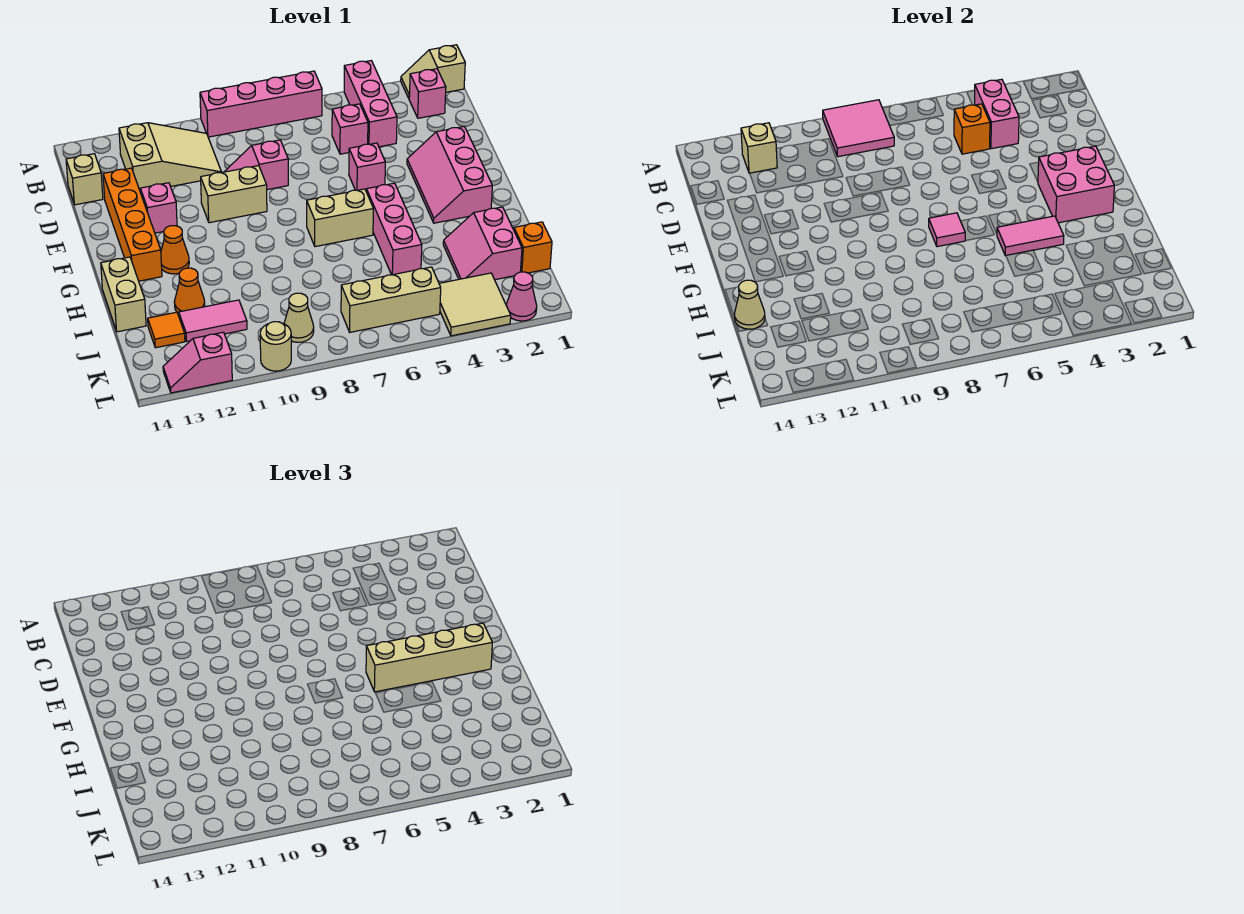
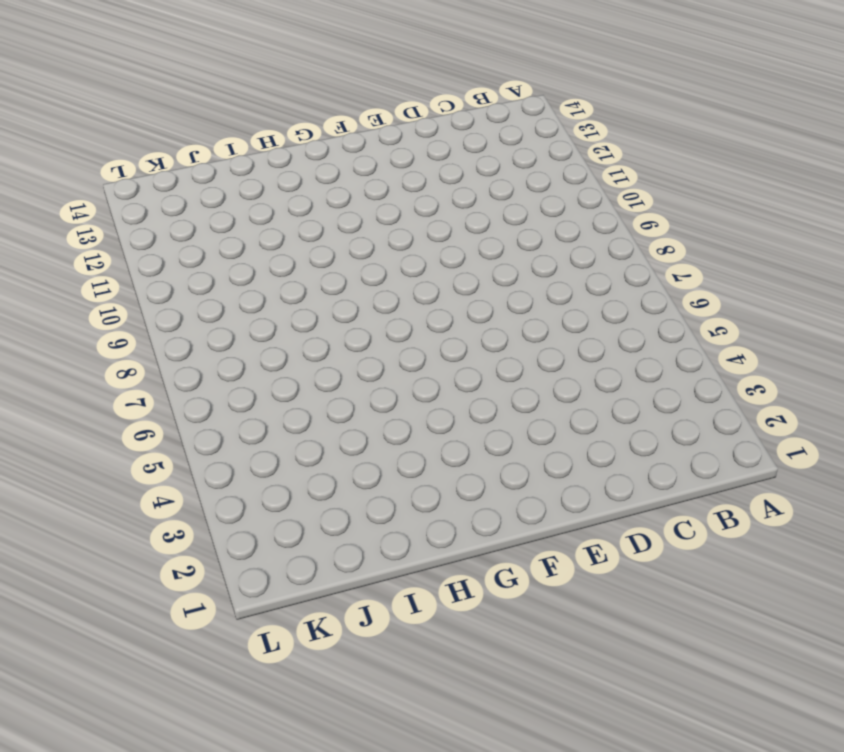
none -> tan 1x2 slope [401,45,465,98]
none -> pink 1x3 brick [344,61,397,147]
none -> pink 1x4 brick [200,71,322,137]
none -> pink 1x1 brick [409,69,446,118]

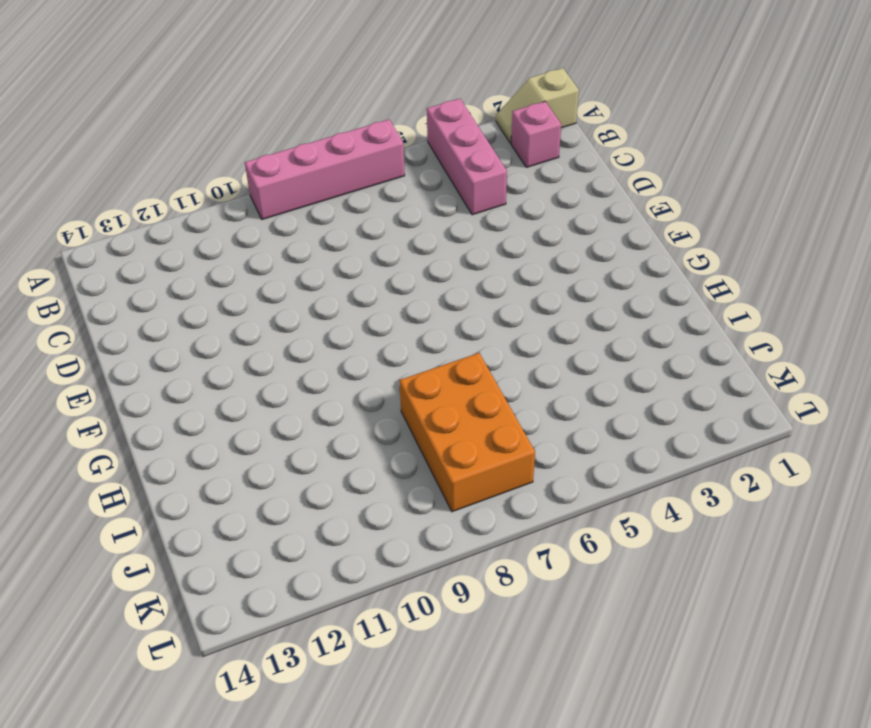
orange 2x3 brick [399,353,535,512] -> tan 1x3 brick [341,267,441,332]
none -> tan 2x3 slope [119,123,222,192]
none -> pink 1x1 brick [332,104,368,154]
none -> tan 1x1 brick [66,154,103,205]
none -> pink 1x2 slope [224,140,288,190]

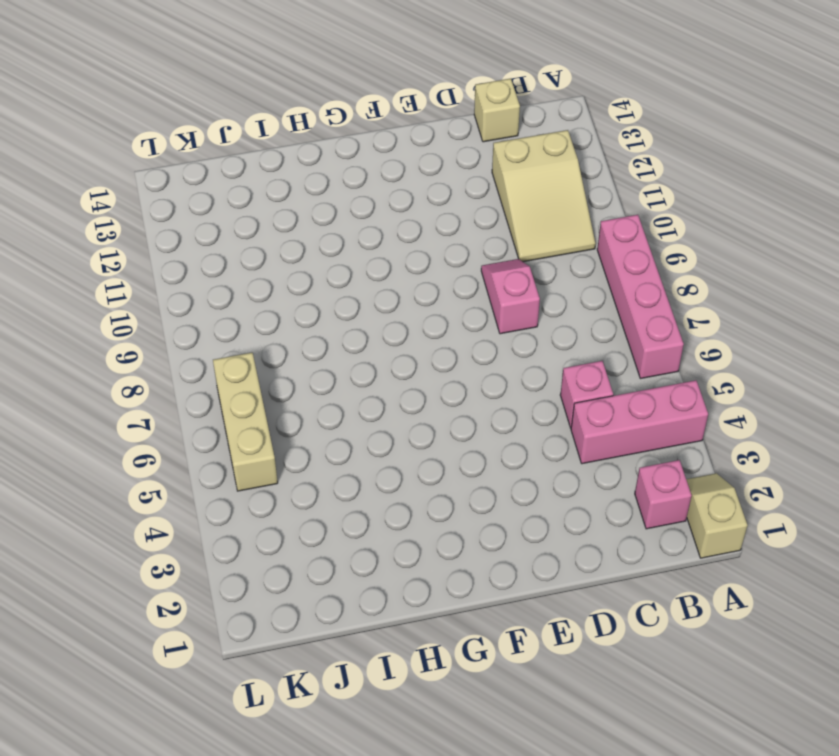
none -> orange 1x4 brick [103,168,162,281]
none -> pink 2x3 slope [407,126,492,223]
none -> pink 1x1 brick [349,143,385,190]
none -> tan 1x2 brick [201,166,267,223]

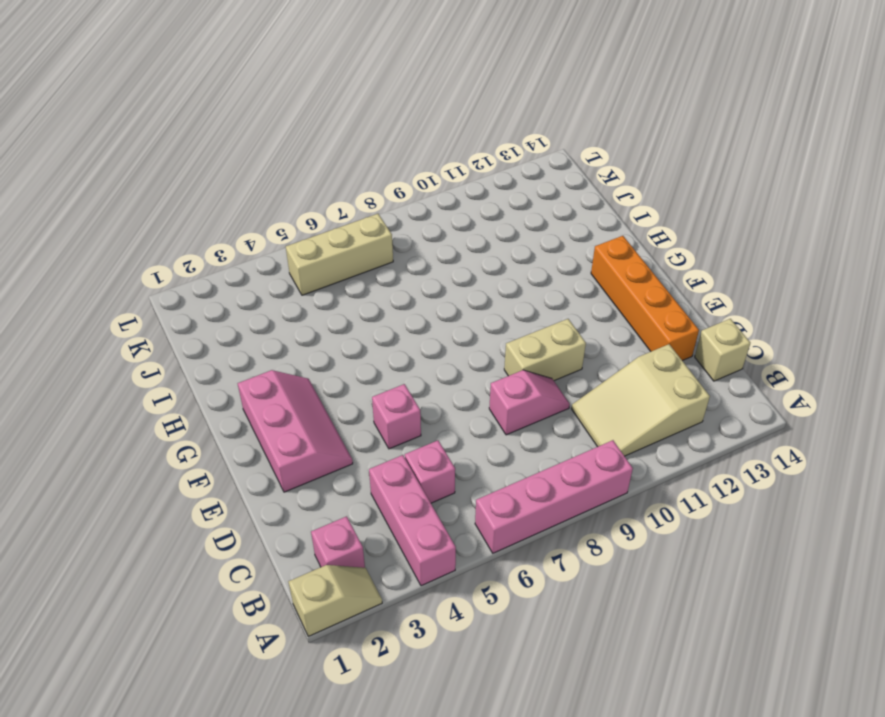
none -> pink 1x1 brick [140,183,177,233]
none -> pink 1x3 brick [366,183,422,275]
none -> tan 1x2 brick [307,189,373,247]
none -> orange 1x1 cone [161,226,189,274]

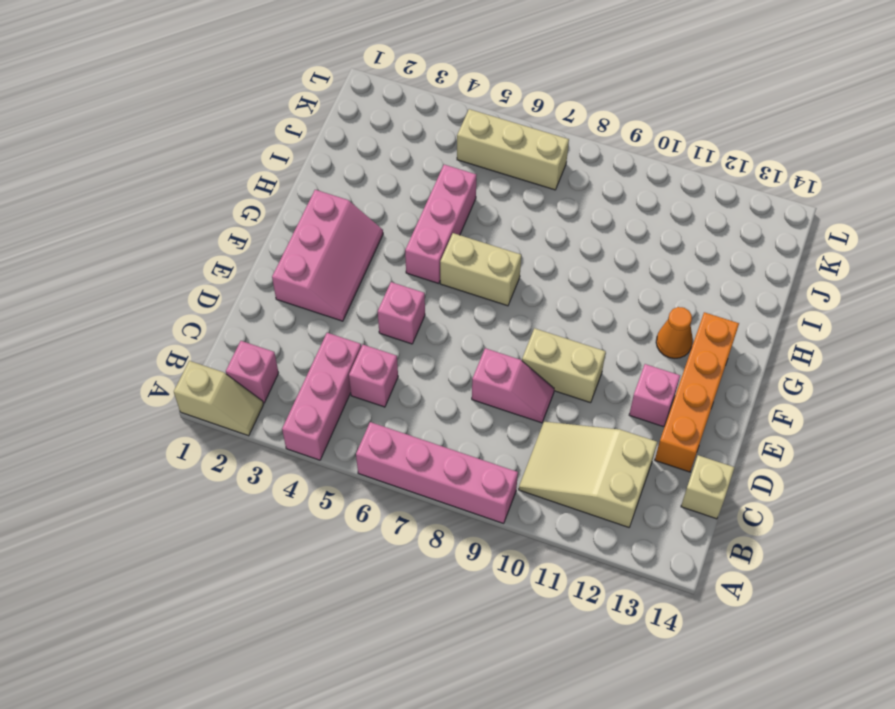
none -> tan 1x2 brick [101,257,146,332]
none -> pink 2x2 slope [443,207,522,280]
none -> orange 1x1 cone [174,268,205,314]
none -> orange 1x1 brick [514,222,552,273]

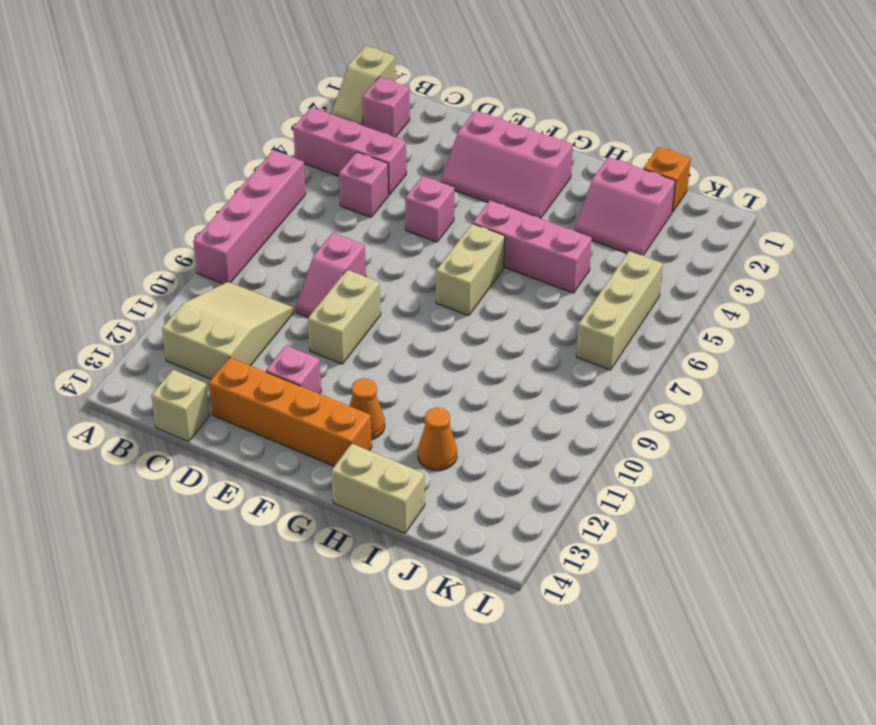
none -> pink 1x2 tile [179,300,247,341]
none -> orange 1x1 tile [148,312,185,348]
none -> tan 2x2 tile [439,273,511,336]
none -> tan 1x1 cone [284,293,314,342]

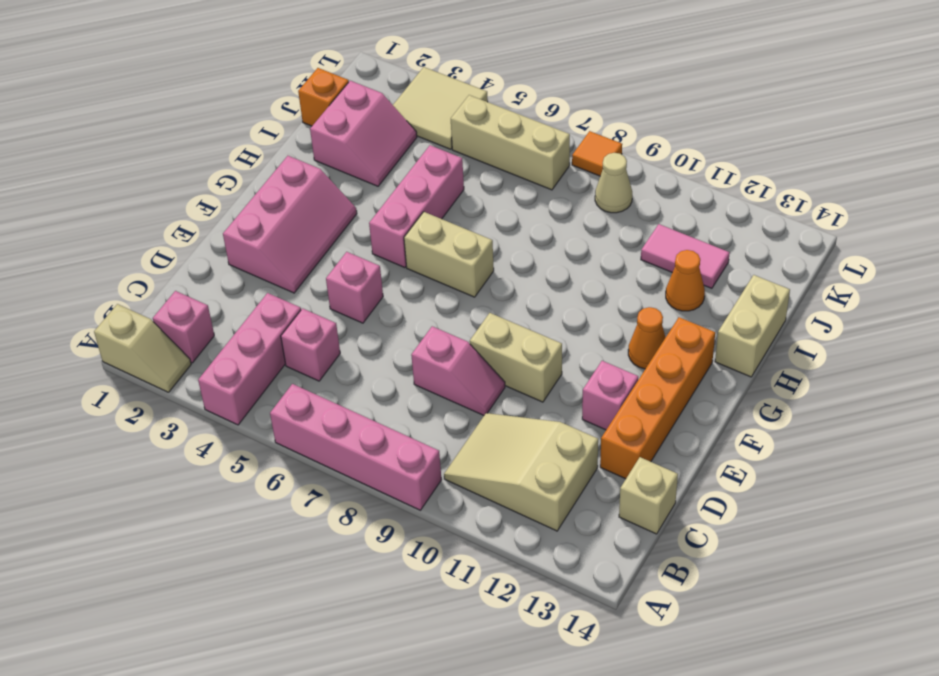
orange 1x1 tile [572,131,622,176] -> orange 1x1 tile moved to [148,312,185,348]
none -> pink 1x1 cone [506,272,537,321]
none -> tan 1x1 round brick [260,322,291,371]
none -> pink 1x2 slope [163,332,232,393]
none -> pink 2x2 tile [823,100,894,157]

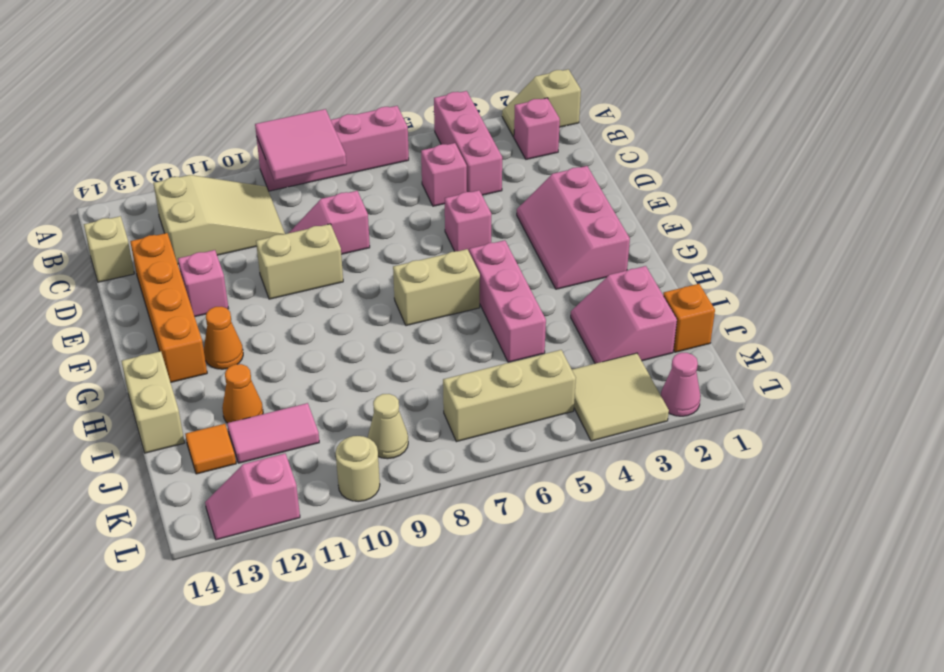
none -> pink 1x2 brick [975,79,1019,149]
none -> tan 1x1 brick [741,123,777,173]
none -> orange 1x1 brick [954,104,990,154]
none -> pink 2x2 brick [1038,146,1114,223]

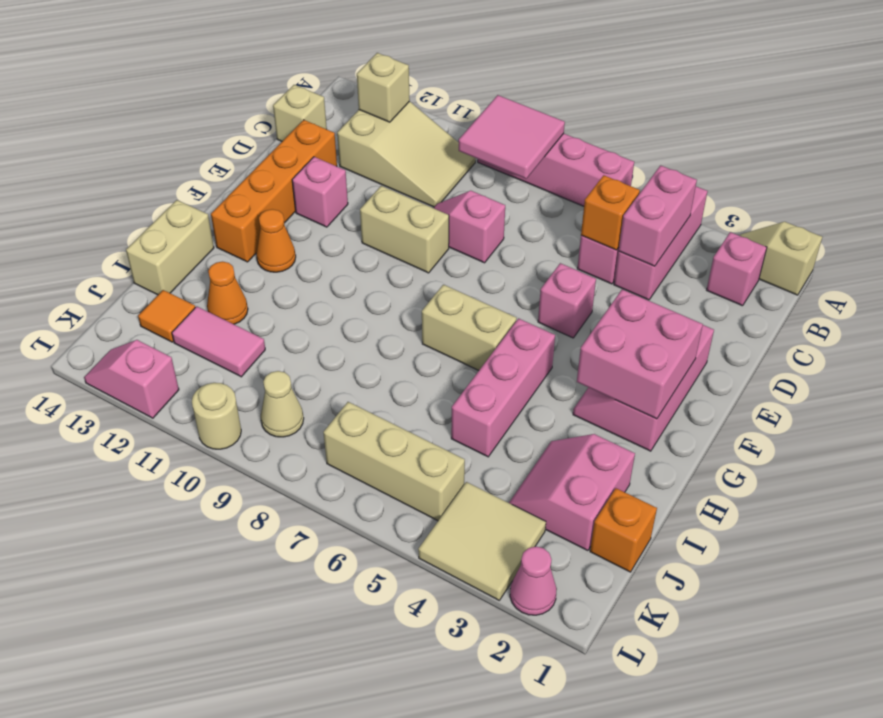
none -> pink 1x1 tile [929,213,966,247]
none -> pink 1x2 tile [997,216,1064,256]
none -> tan 1x1 cone [735,280,765,329]
none -> tan 1x4 brick [366,623,492,692]

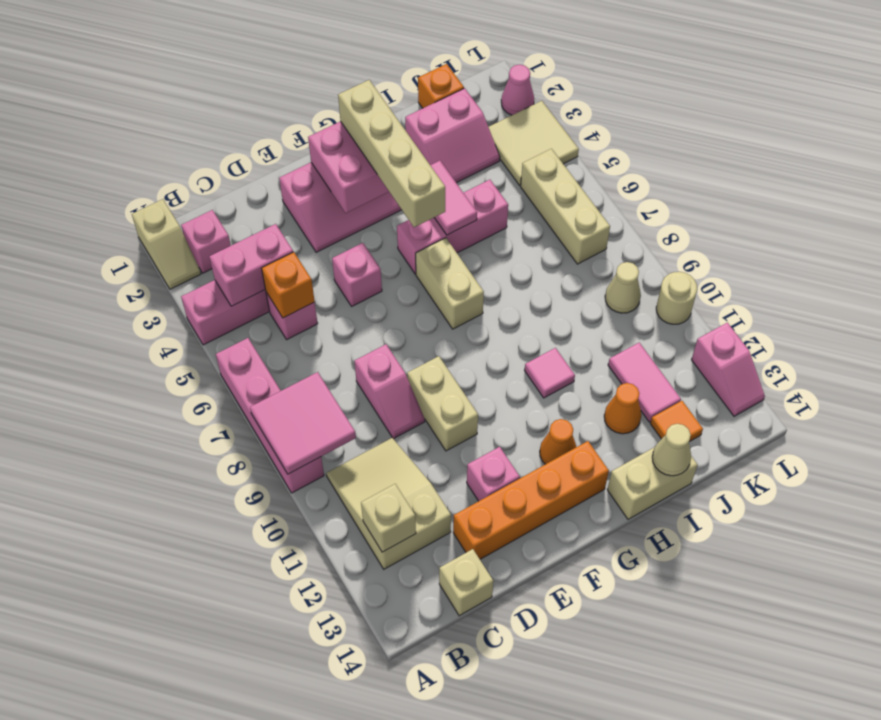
pink 1x1 tile [525,348,575,398] -> pink 1x1 tile moved to [929,213,966,247]

